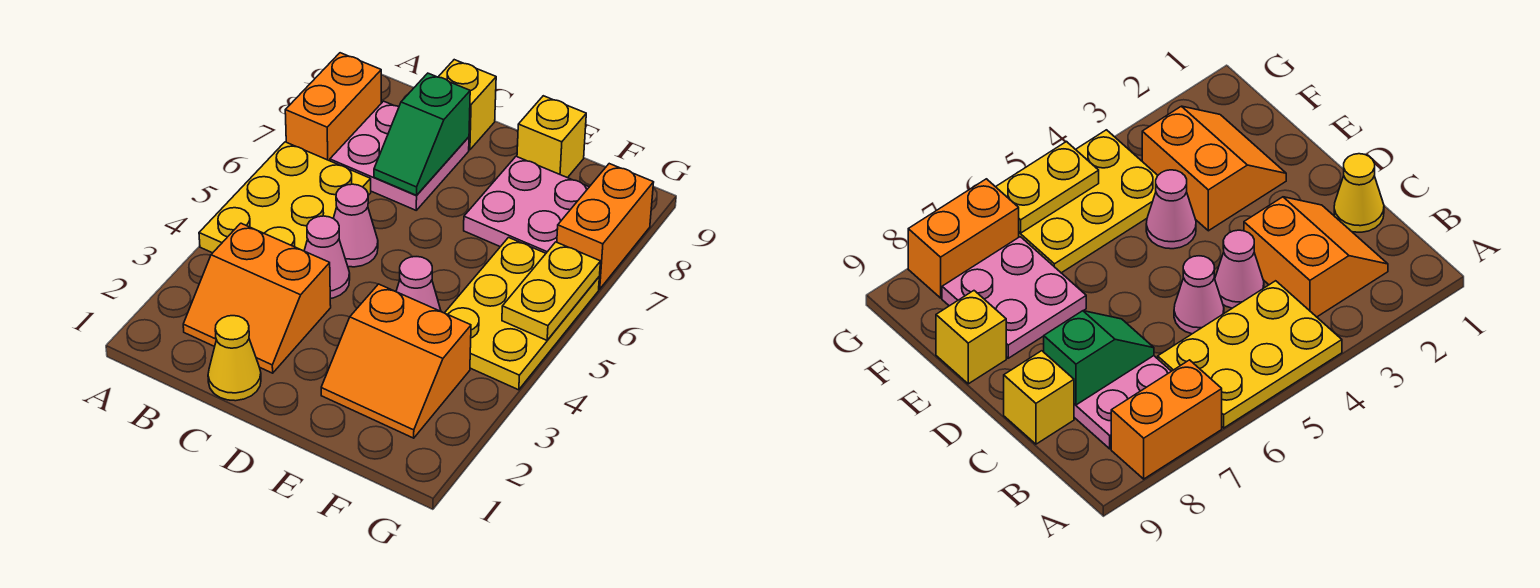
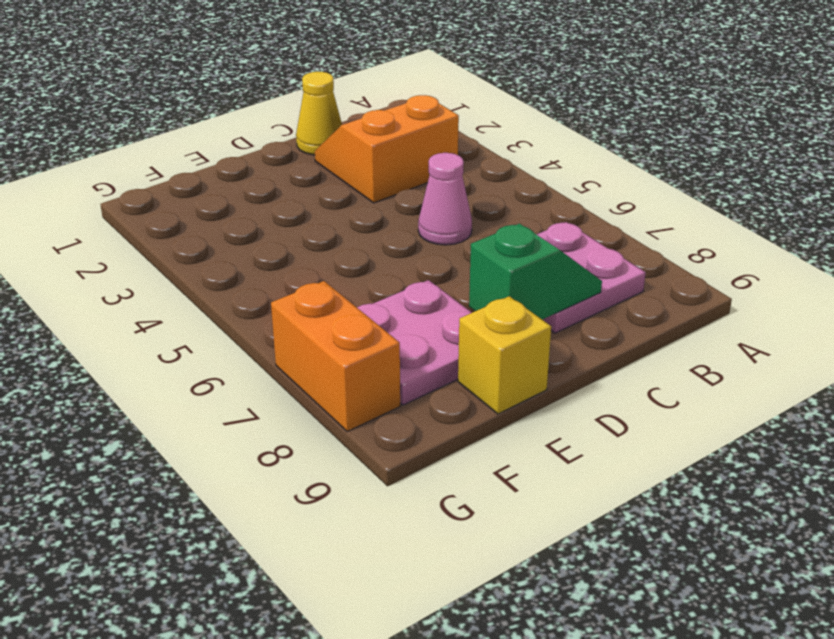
green 1x2 slope [469,224,602,319] -> green 1x2 slope turned to [374,73,470,195]
none -> yellow 2x3 plate [199,142,371,253]
none -> orange 1x2 brick [285,53,381,161]
none -> pink 1x1 cone [304,216,350,299]

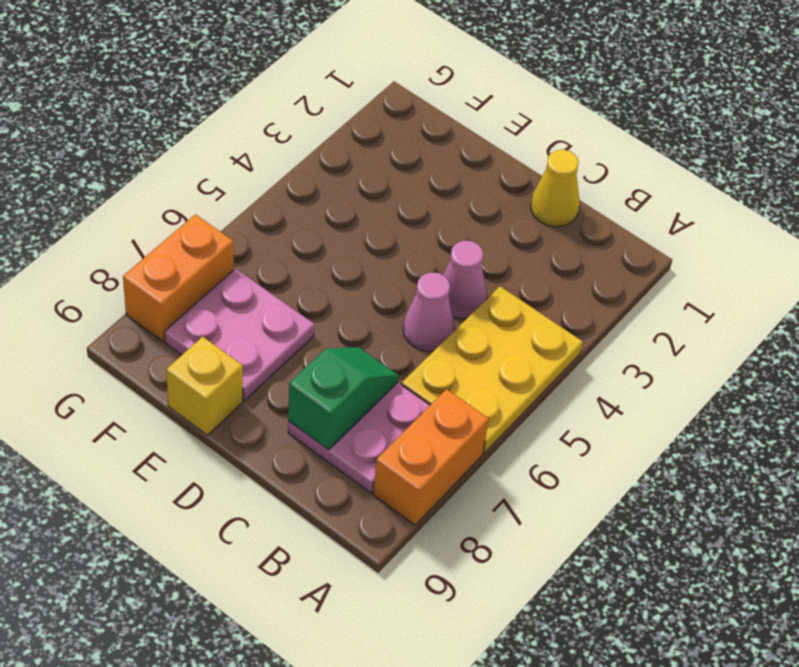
none -> orange 2x2 slope [183,223,331,373]
none -> yellow 1x1 brick [439,60,496,150]
none -> orange 2x2 slope [321,284,471,438]

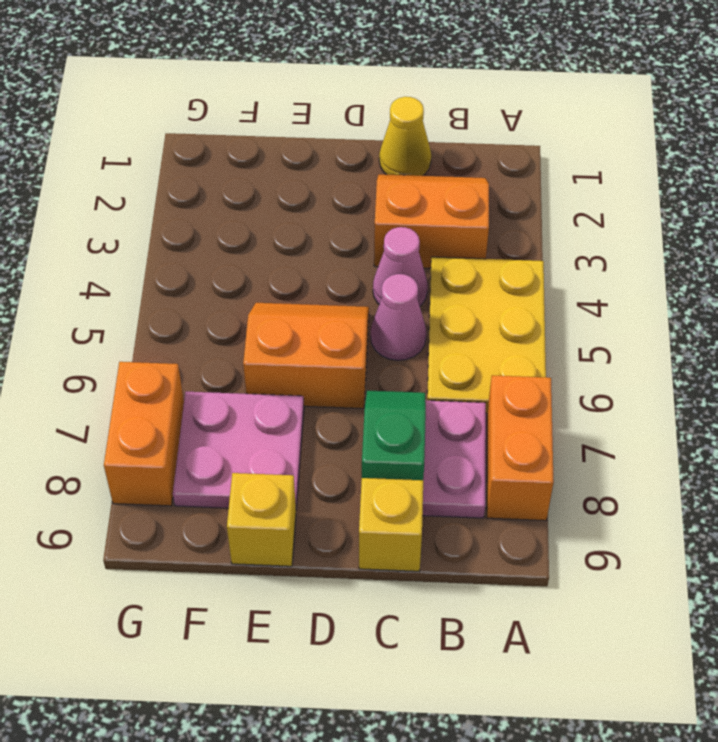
orange 2x2 slope [243,303,369,409] -> orange 2x2 slope moved to [321,284,471,438]
none -> pink 1x1 cone [396,257,441,312]
none -> yellow 2x3 plate [445,238,599,390]
none -> yellow 1x2 plate [502,242,601,340]

